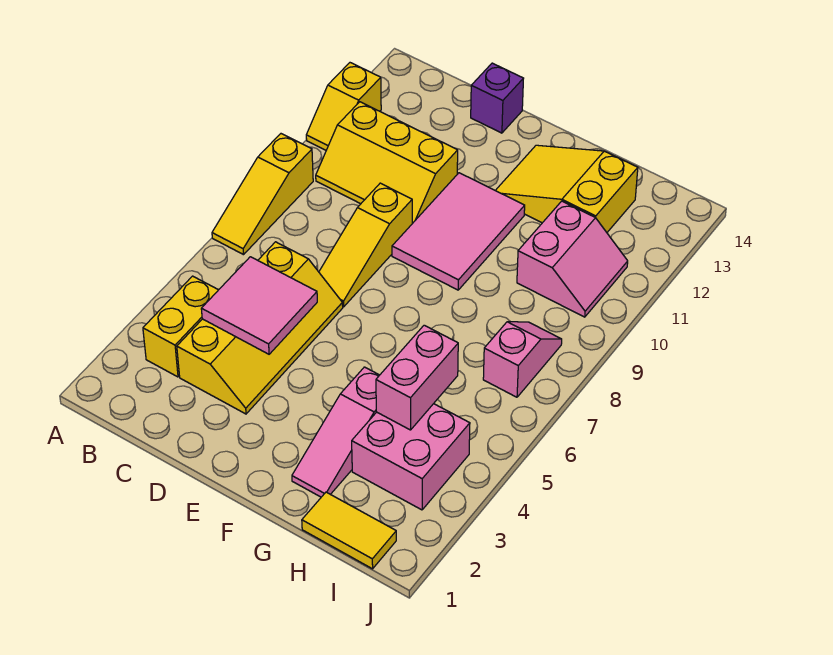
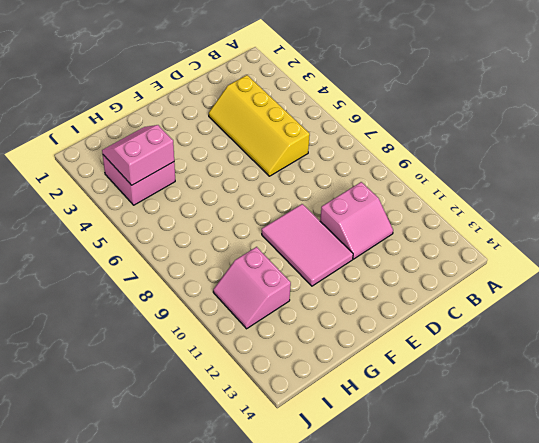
pink 2x2 slope [320,182,393,259] -> yellow 2x3 slope [316,102,458,224]
pink 2x2 slope [102,125,174,185] -> pink 1x2 brick [376,325,458,430]
none -> yellow 1x3 slope [212,134,313,255]
none -> yellow 1x2 slope [306,63,381,150]
none -> yellow 1x2 brick [143,276,218,377]

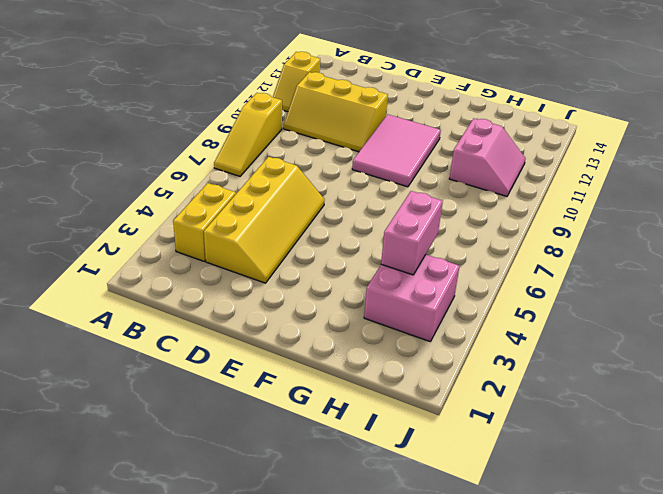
none -> yellow 1x3 slope [319,183,412,307]
none -> purple 1x1 brick [471,63,524,133]
none -> yellow 2x3 slope [495,145,638,232]

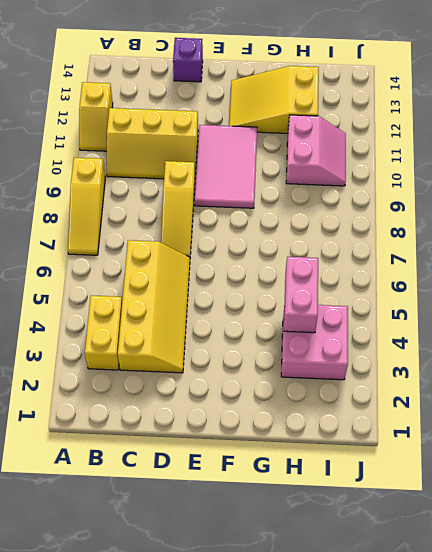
none -> pink 1x3 slope [292,367,379,497]
none -> yellow 1x2 tile [302,492,396,569]
none -> pink 1x2 slope [483,322,562,397]

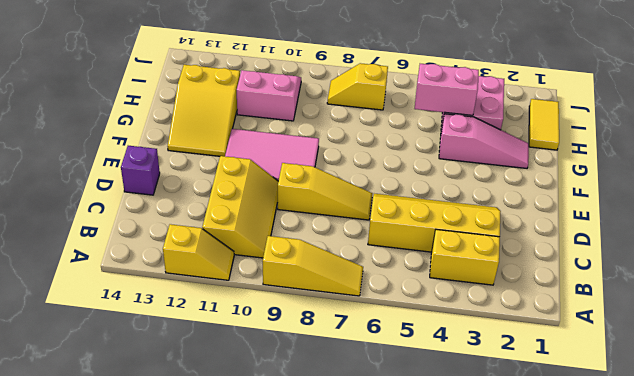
yellow 1x2 slope [327,63,388,110] -> pink 1x2 slope [483,322,562,397]
none -> pink 2x2 tile [201,257,317,354]

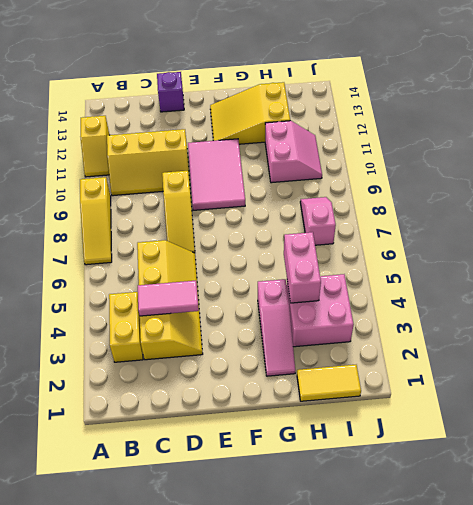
pink 1x2 tile [138,281,199,316] -> pink 2x2 tile [201,257,317,354]

